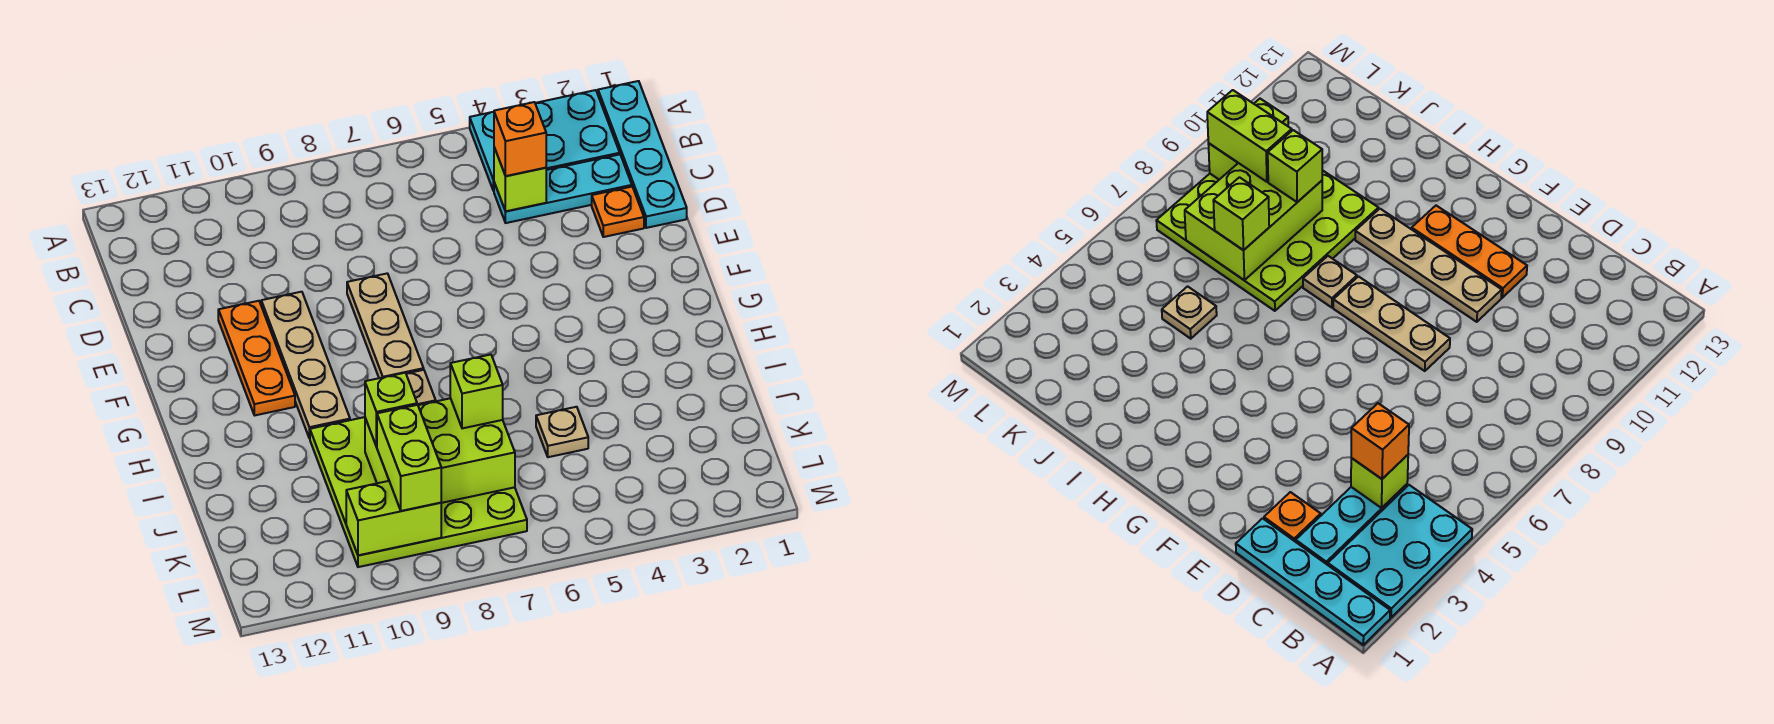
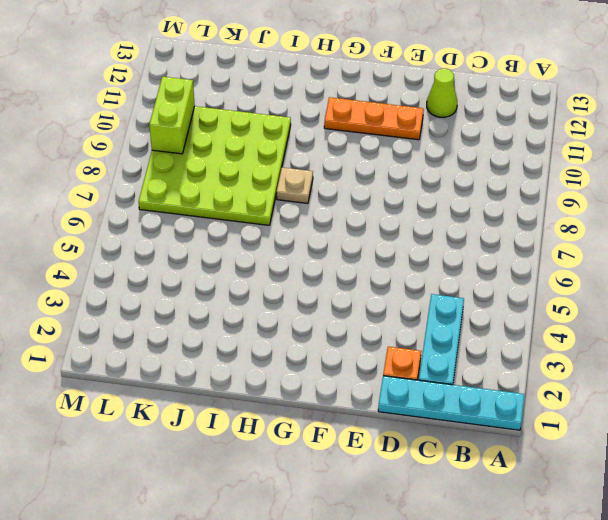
lime 1x1 cone [427,68,457,117] -> none
none -> cyan 2x3 plate [470,90,620,191]
none -> tan 1x3 plate [347,273,424,378]
none -> tan 1x4 plate [261,292,350,439]

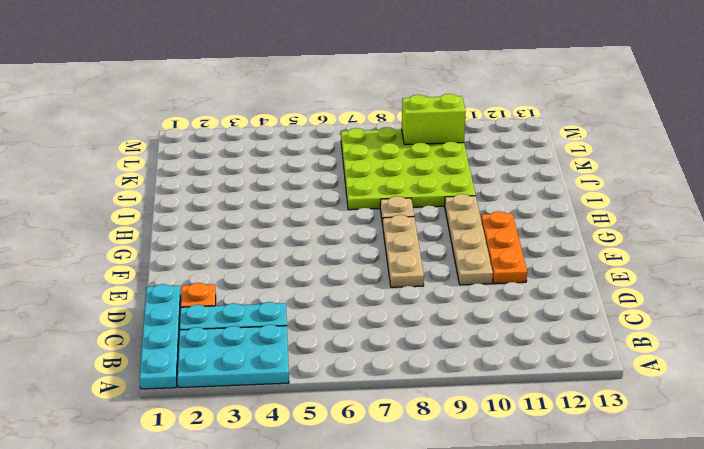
none -> tan 1x1 plate [536,407,588,457]
none -> lime 1x1 brick [494,148,546,211]
none -> lime 2x3 brick [365,398,515,503]

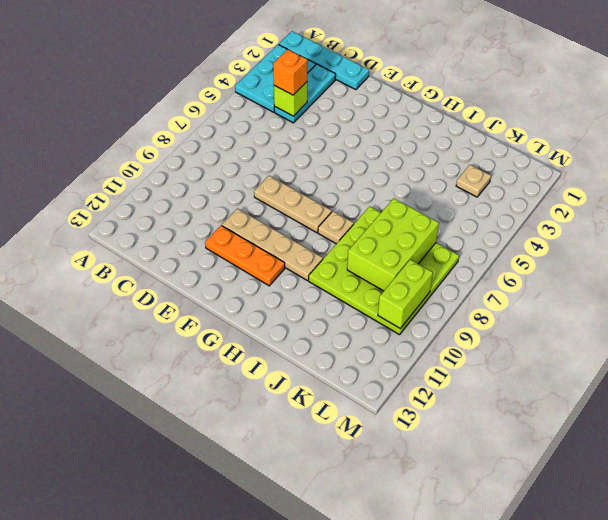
tan 1x1 plate [456,165,491,197] -> tan 1x1 plate moved to [536,407,588,457]
none -> orange 1x1 plate [592,187,644,237]
none -> lime 1x1 brick [450,355,503,428]
none -> lime 1x1 brick [365,373,417,447]

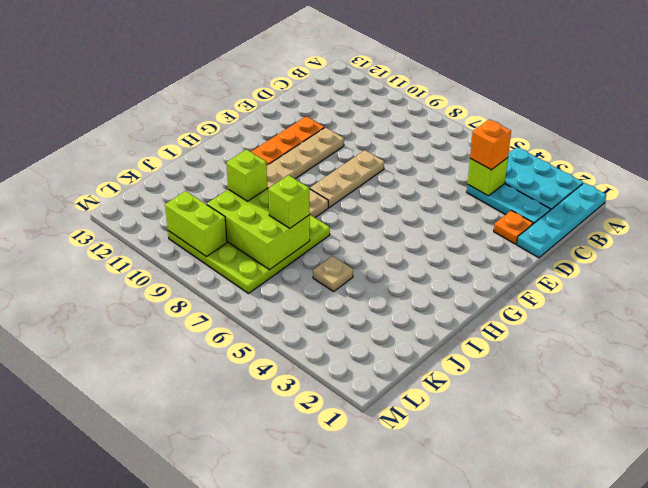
none -> lime 1x2 brick [377,405,441,511]

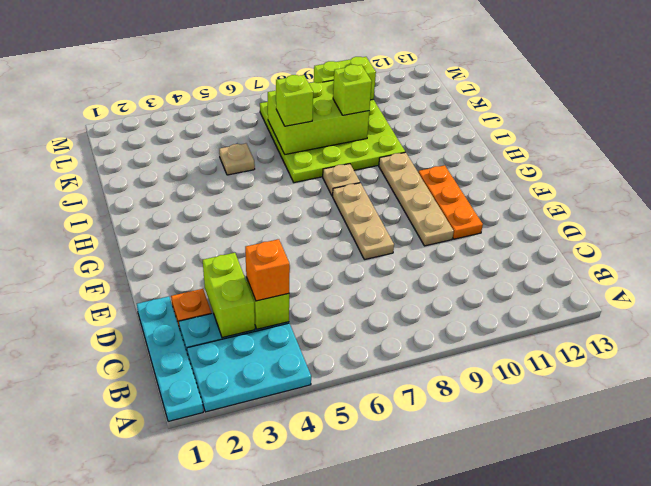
lime 1x2 brick [203,253,255,338] -> lime 1x2 brick moved to [377,405,441,511]

